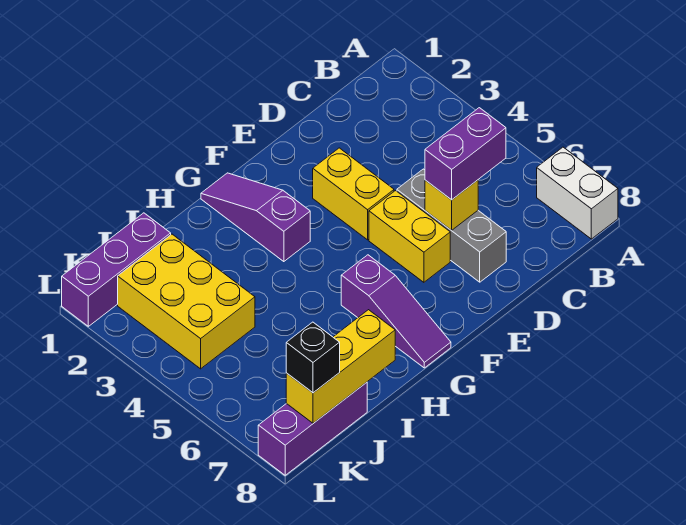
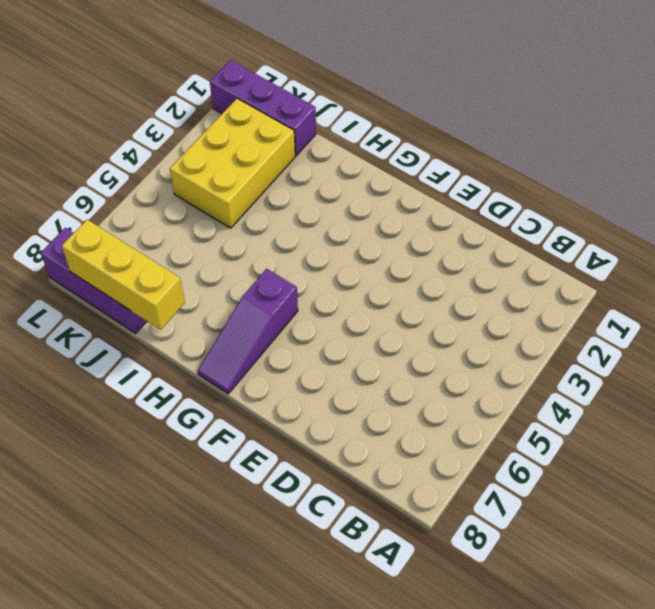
none -> white 1x2 brick [537,147,618,239]
none -> grey 1x3 brick [397,169,506,282]
none -> yellow 1x2 brick [313,148,394,240]

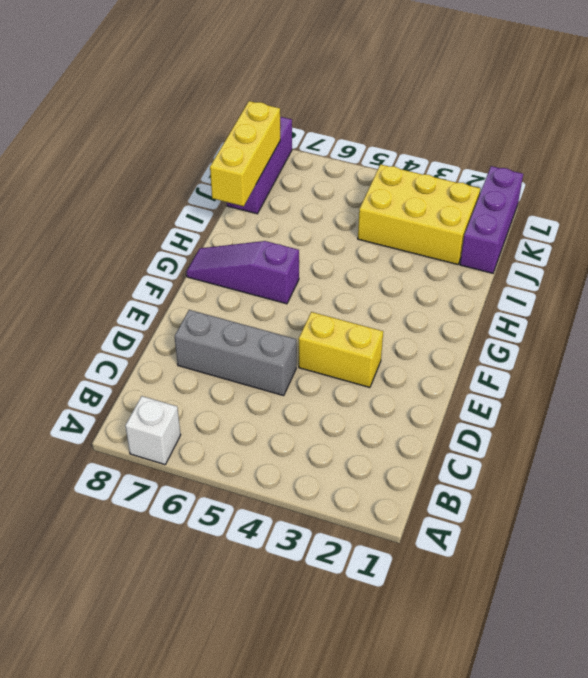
white 1x1 brick [125,396,181,465] -> white 1x2 brick [537,147,618,239]
none -> yellow 1x2 brick [369,191,450,282]
none -> purple 1x3 slope [201,173,310,262]
none -> yellow 1x1 brick [425,180,478,230]

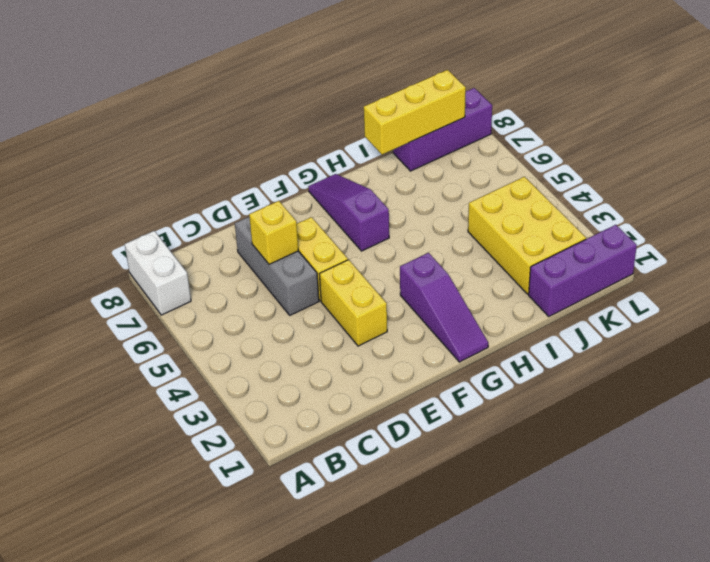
none -> purple 1x2 brick [425,108,506,200]
none -> black 1x1 brick [286,322,340,393]

